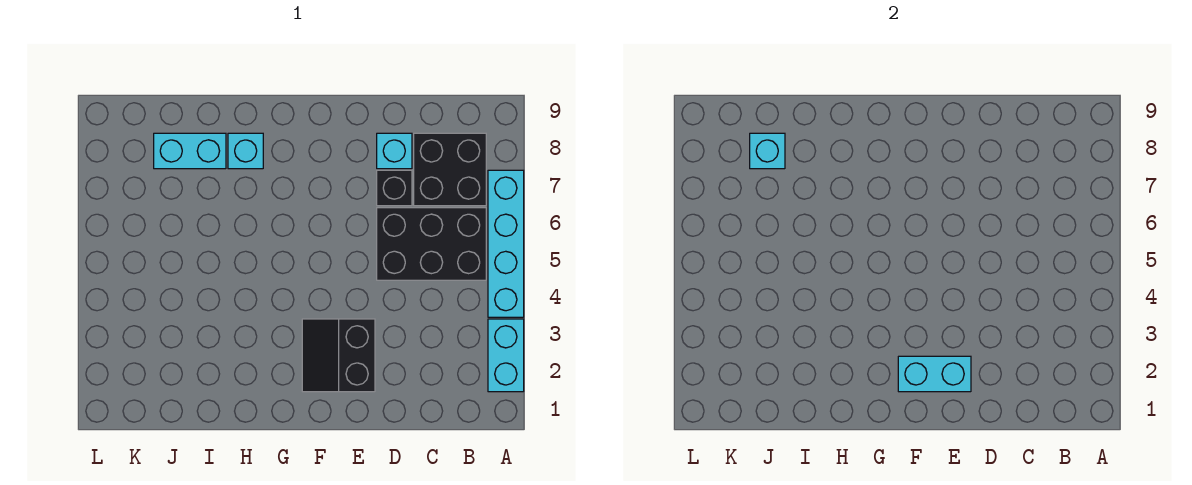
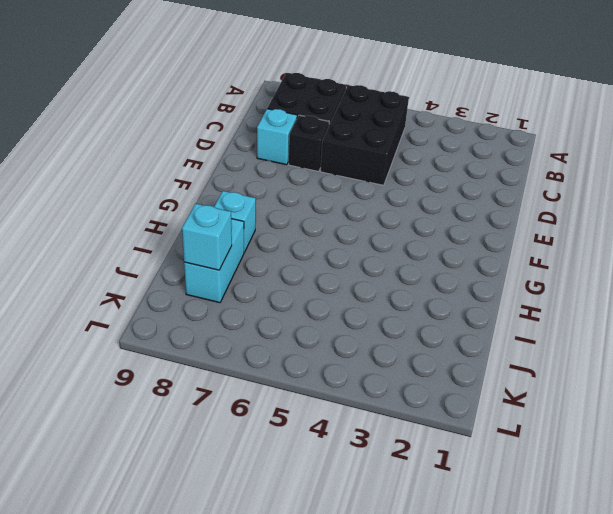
none -> cyan 1x2 brick [488,319,524,392]
none -> cyan 1x4 brick [488,170,524,317]

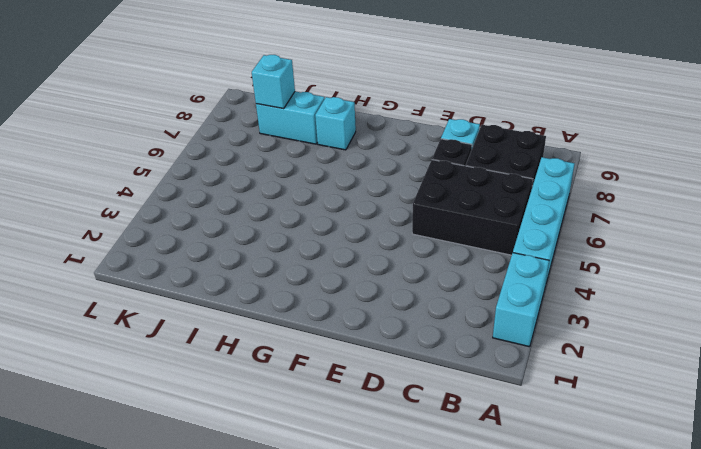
none -> black 2x2 slope [302,319,375,392]
none -> cyan 1x2 brick [898,356,971,392]

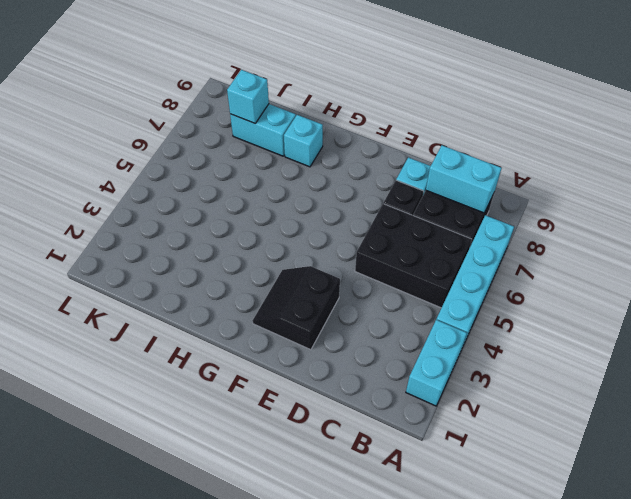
cyan 1x2 brick [426,145,502,213] -> cyan 1x2 brick moved to [898,356,971,392]

